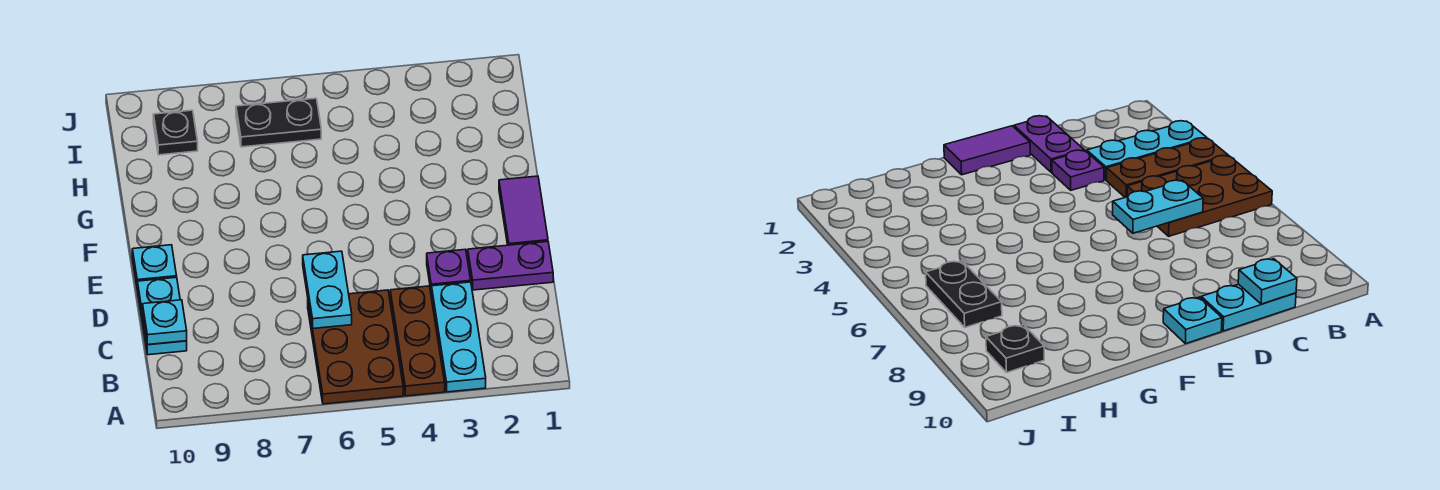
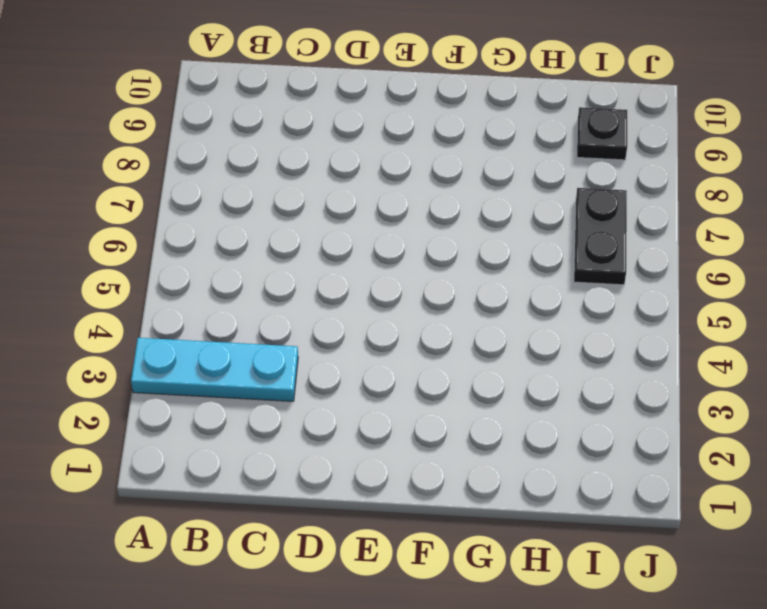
none -> brown 1x3 plate [390,286,445,396]
none -> brown 2x3 plate [308,290,403,404]
none -> cyan 1x2 plate [137,277,187,355]

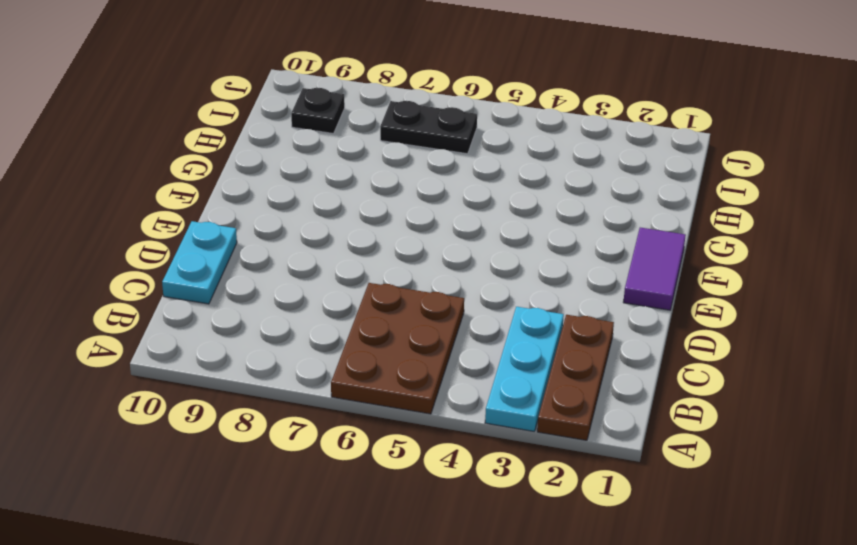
brown 1x3 plate [537,315,614,440] -> brown 1x3 plate moved to [390,286,445,396]
none -> purple 1x2 plate [468,241,553,290]
none -> purple 1x1 plate [427,249,471,294]
none -> cyan 1x1 plate [132,245,177,285]

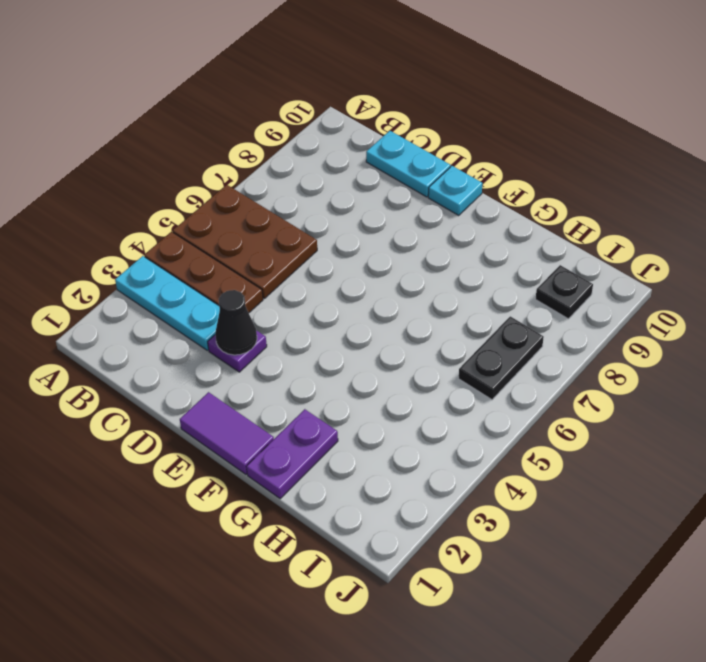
black 1x1 cone [215,290,257,355] -> none
purple 1x2 plate [246,409,338,499] -> purple 1x2 plate moved to [468,241,553,290]
none -> cyan 1x2 plate [303,251,352,328]
none -> cyan 1x1 plate [143,300,187,345]

